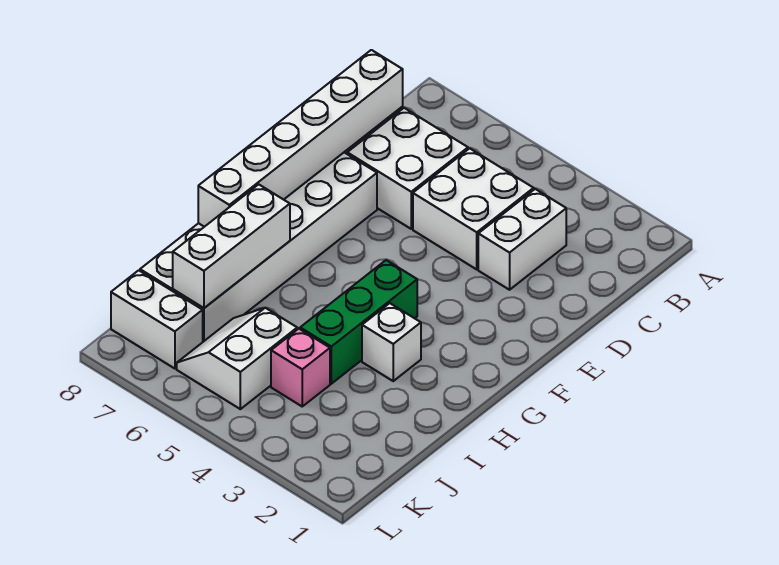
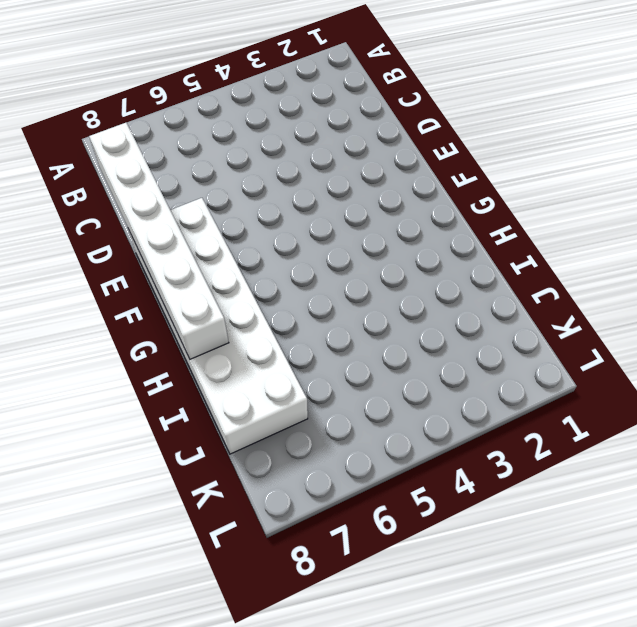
none -> white 1x2 brick [478,189,566,290]
none -> white 2x2 brick [413,148,534,269]

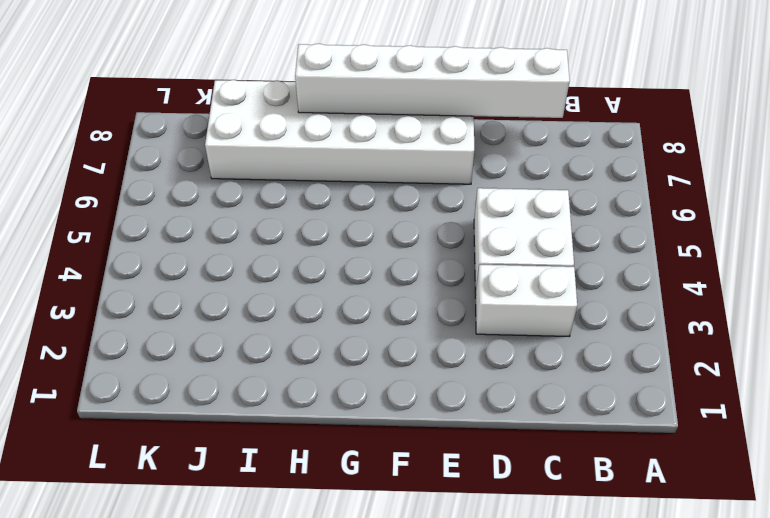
none -> white 2x2 brick [347,108,468,229]
none -> green 1x3 brick [300,260,417,384]

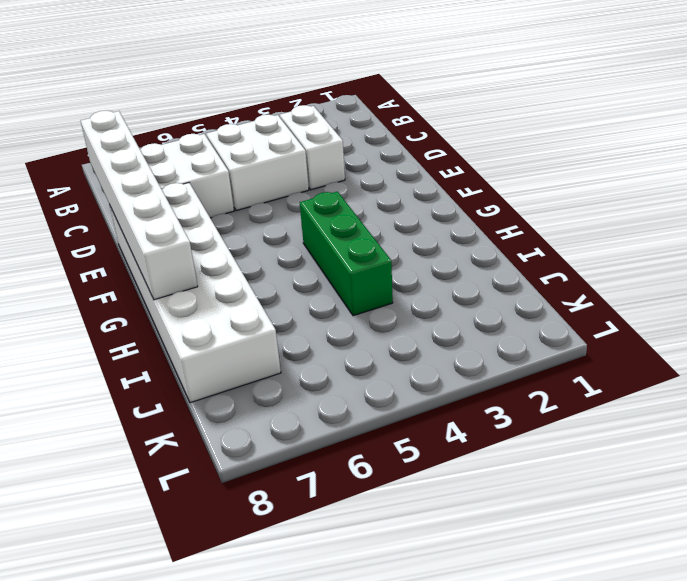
none -> white 1x1 brick [362,303,421,381]
none -> pink 1x1 brick [271,329,330,406]

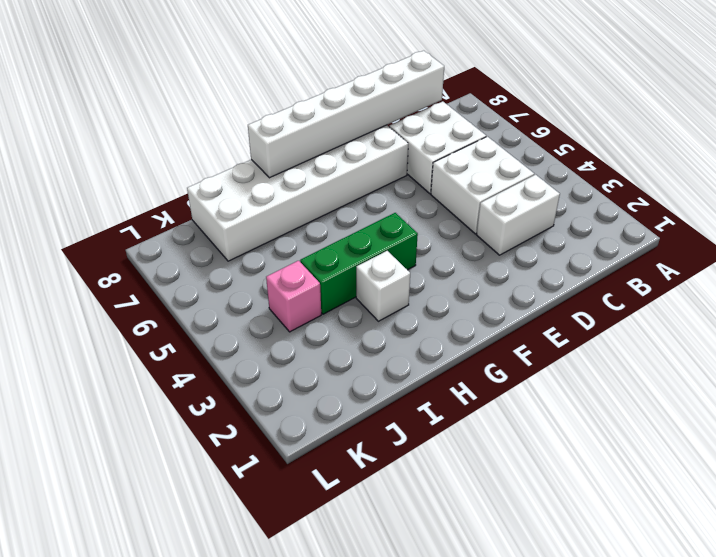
none -> white 2x2 slope [177,308,297,409]
none -> white 1x2 brick [111,270,203,369]

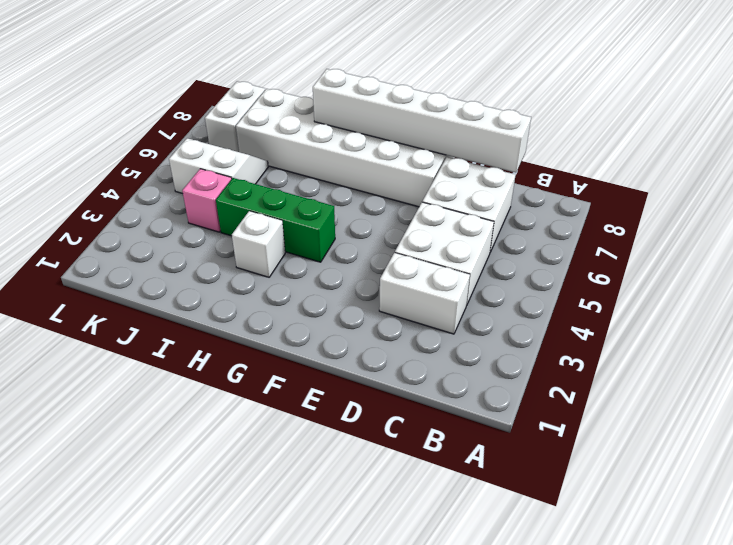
none -> white 1x3 brick [173,184,290,308]

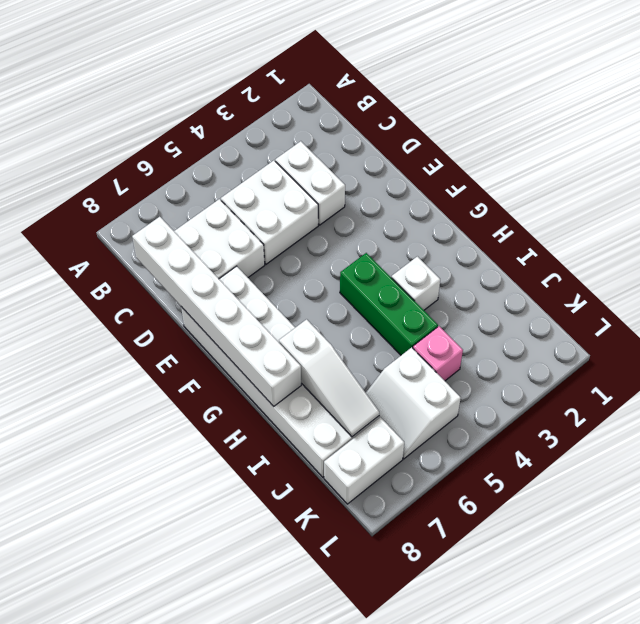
white 1x3 slope [279,319,379,437] -> white 1x3 brick [173,184,290,308]

